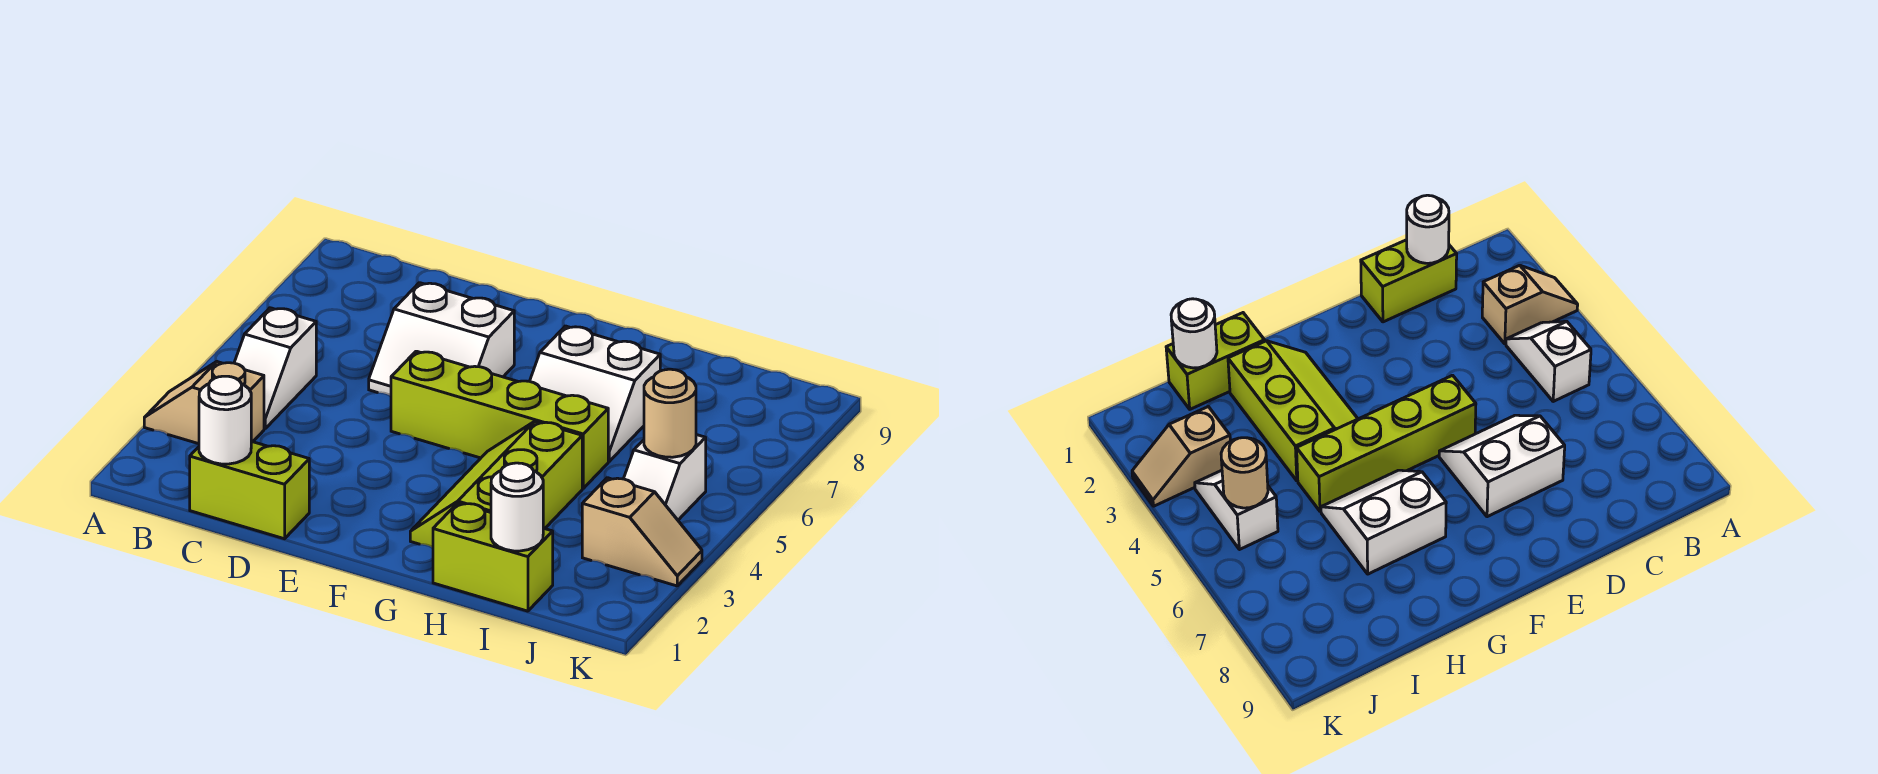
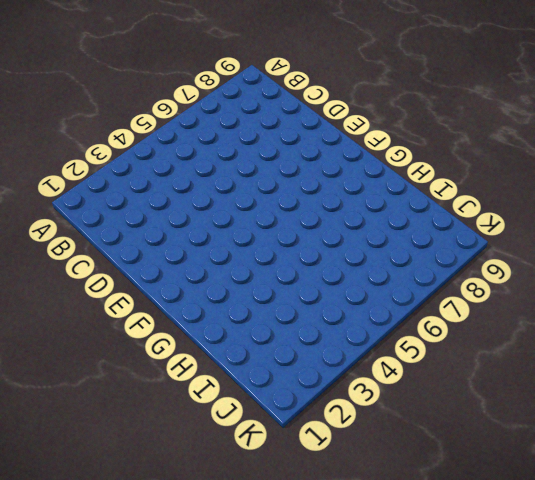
none -> tan 1x2 slope [144,362,264,444]
none -> white 1x2 slope [234,308,316,429]
none -> lime 1x2 brick [190,441,309,539]

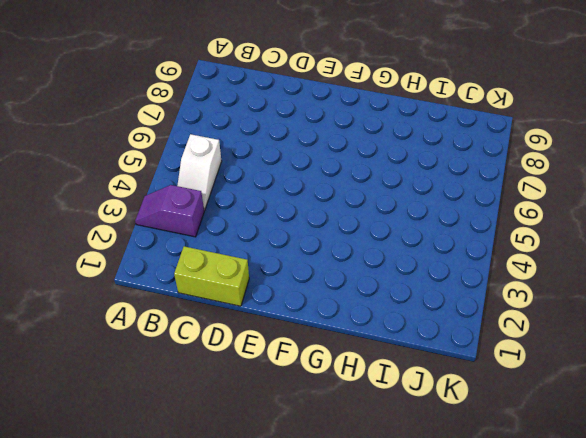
purple 1x2 slope [135,185,204,237] -> tan 1x2 slope [144,362,264,444]
none -> white 2x2 slope [369,283,514,396]
none -> lime 1x4 brick [391,351,608,488]
none -> lime 2x3 slope [410,421,582,548]

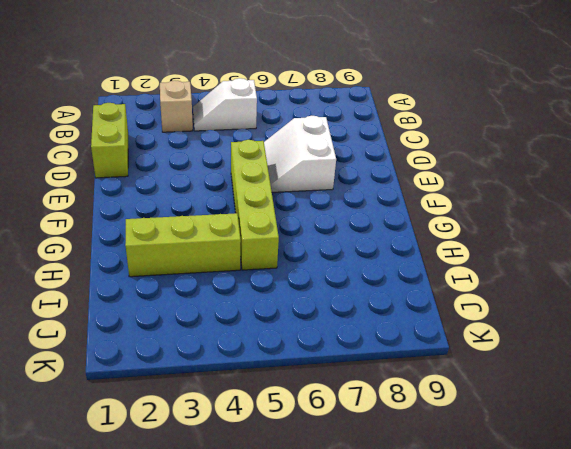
none -> white 2x2 slope [530,326,660,461]
none -> lime 1x2 brick [433,503,553,611]
none -> tan 1x2 slope [582,478,702,586]

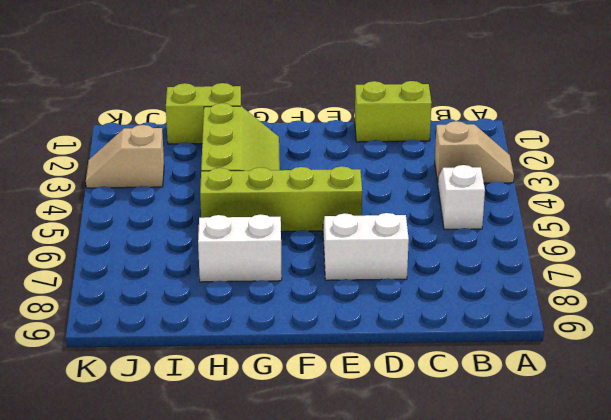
none -> white 1x2 slope [624,435,706,520]
none -> white 1x1 round brick [199,376,251,464]
none -> white 1x1 round brick [491,463,543,551]

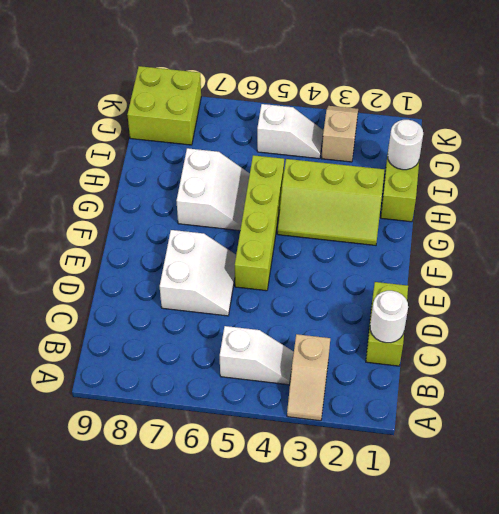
lime 2x2 brick [127,66,201,145] -> none
none -> tan 1x1 round brick [644,369,696,457]

